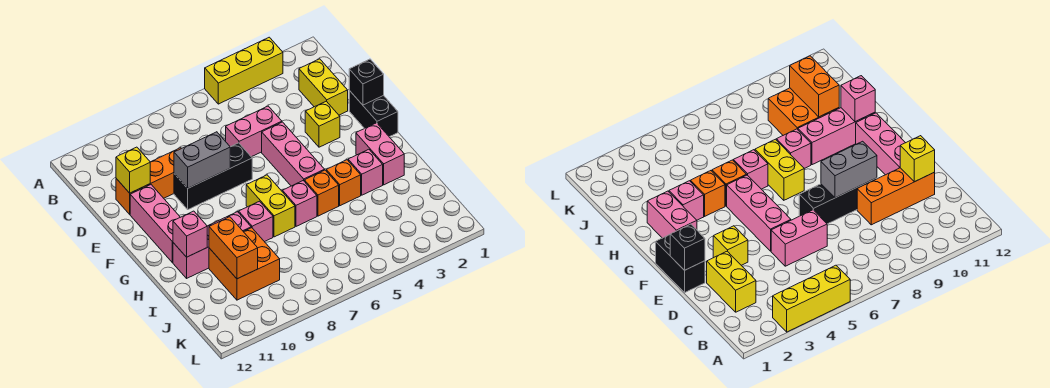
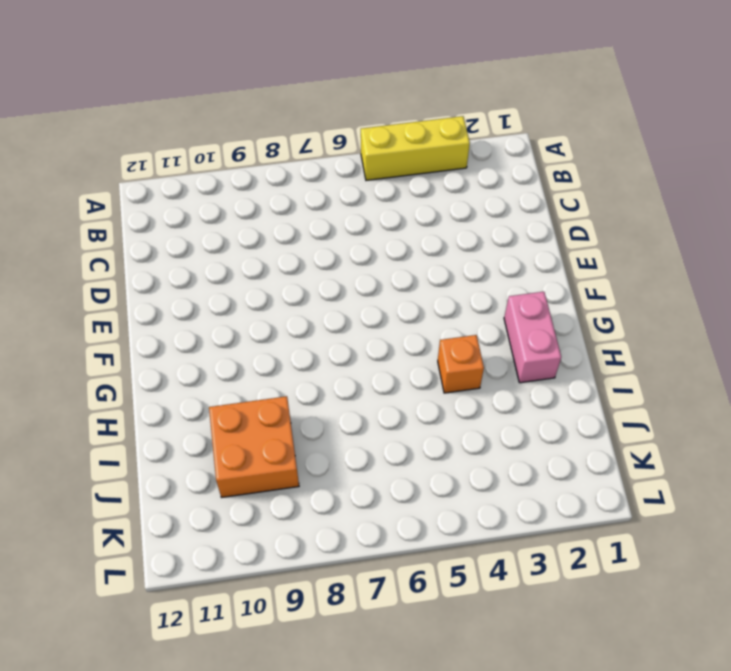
none -> yellow 1x2 brick [299,59,348,115]
none -> pink 1x2 brick [226,106,282,157]
none -> orange 1x3 brick [116,148,181,214]

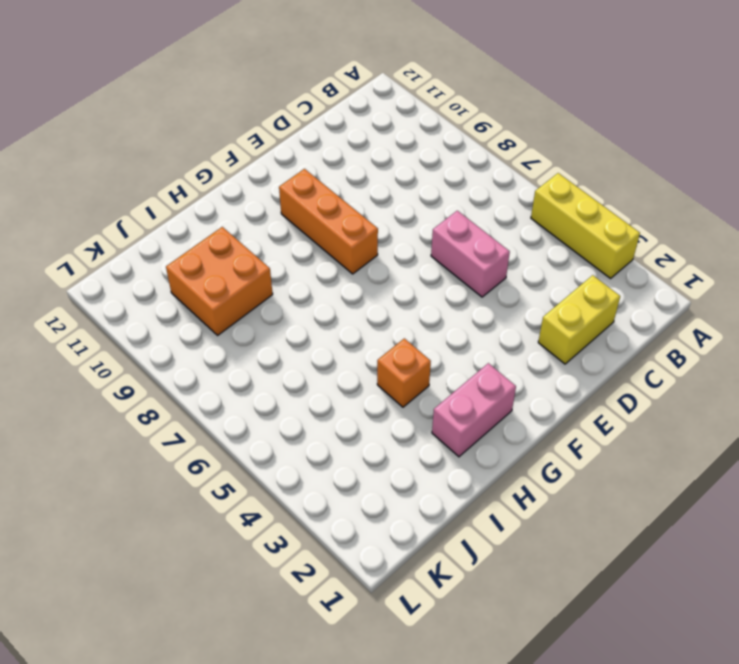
orange 1x3 brick [279,169,378,274] -> orange 1x3 brick moved to [116,148,181,214]
none -> black 1x2 brick [349,91,398,137]
none -> yellow 1x1 brick [305,101,340,147]
none -> pink 1x3 brick [262,122,325,186]

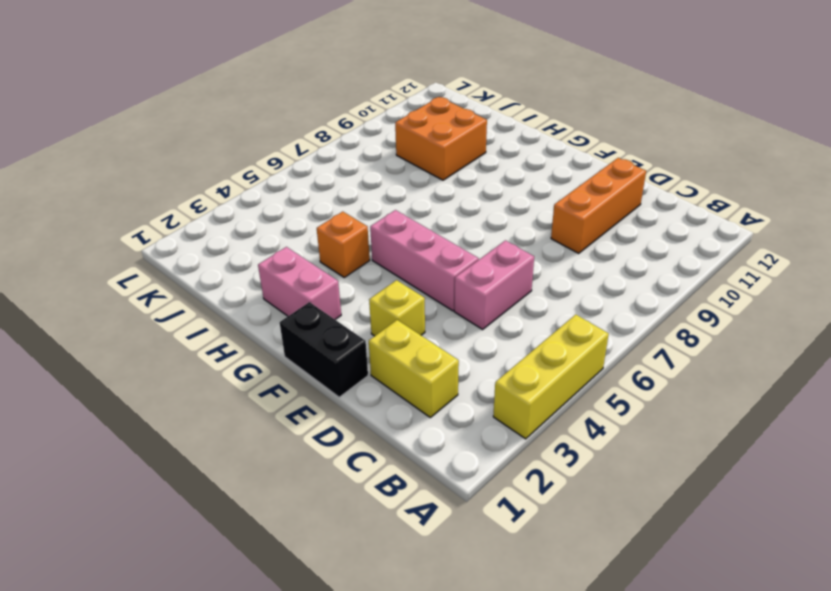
none -> black 1x3 brick [174,143,252,209]
none -> pink 1x3 brick [130,185,180,262]
none -> yellow 1x2 brick [246,175,295,237]

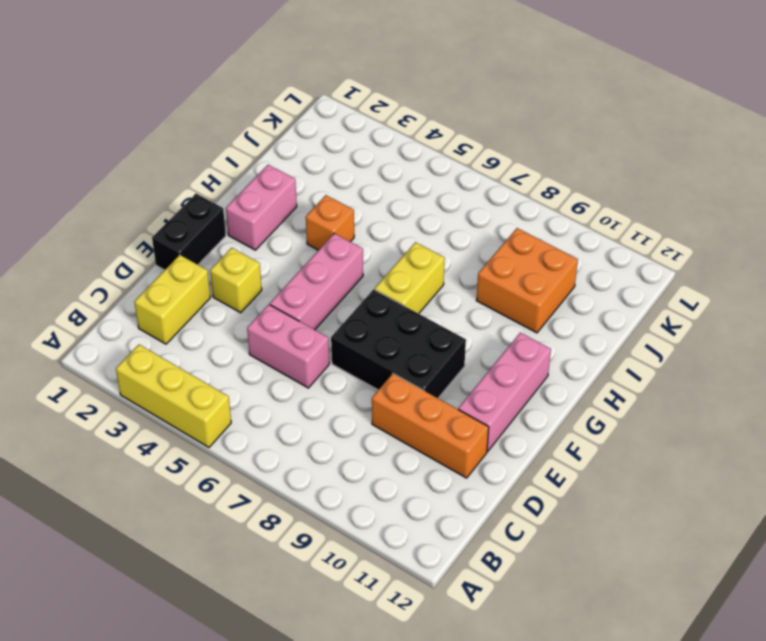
black 2x3 brick [331,289,466,398] -> black 1x3 brick [174,143,252,209]
none -> pink 1x1 brick [348,149,383,195]
none -> orange 1x1 brick [304,170,339,216]
none -> pink 1x1 brick [282,181,317,226]

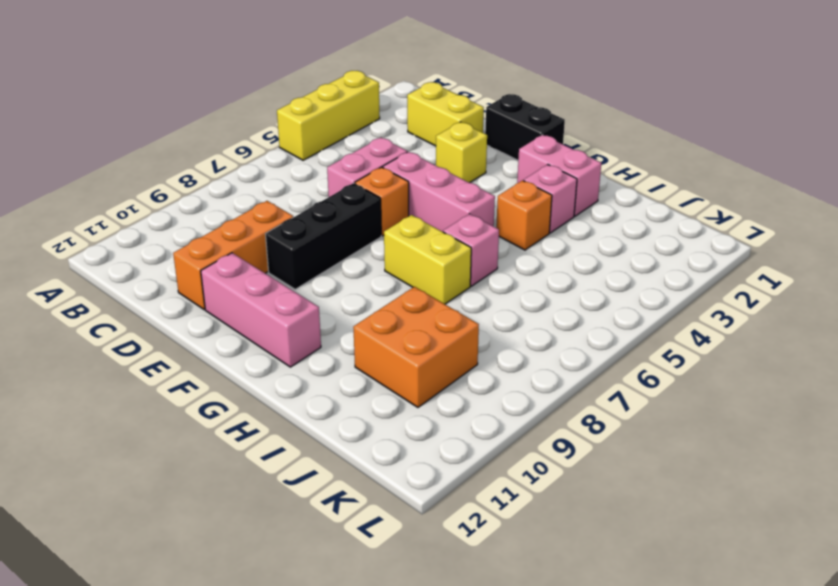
orange 1x1 brick [355,167,409,236] -> orange 1x1 brick moved to [304,170,339,216]
none -> pink 1x1 brick [239,201,273,242]
none -> pink 1x3 brick [173,212,251,278]
none -> yellow 1x1 brick [116,147,150,193]

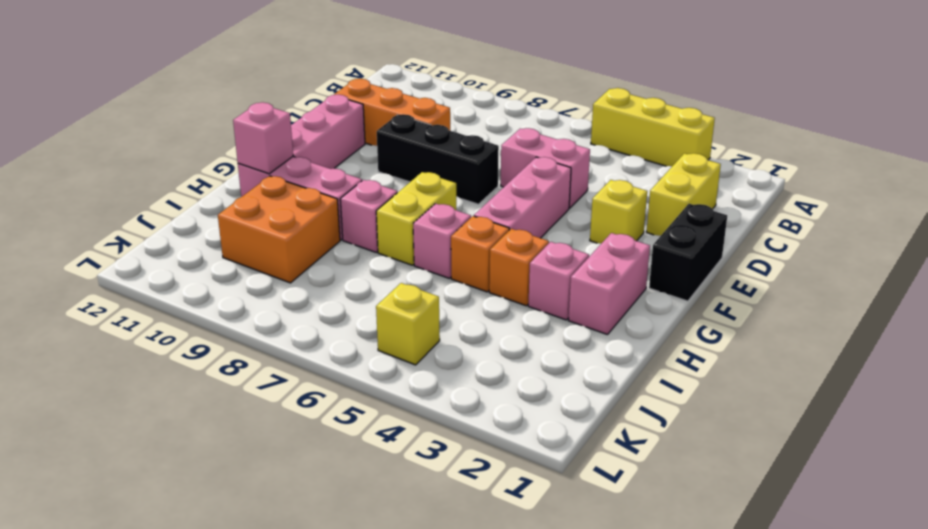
yellow 1x1 brick [376,283,440,365] -> yellow 1x1 brick moved to [116,147,150,193]
none -> black 1x1 brick [349,59,384,105]
none -> grey 1x2 brick [174,132,230,188]
none -> orange 1x2 brick [209,217,258,279]

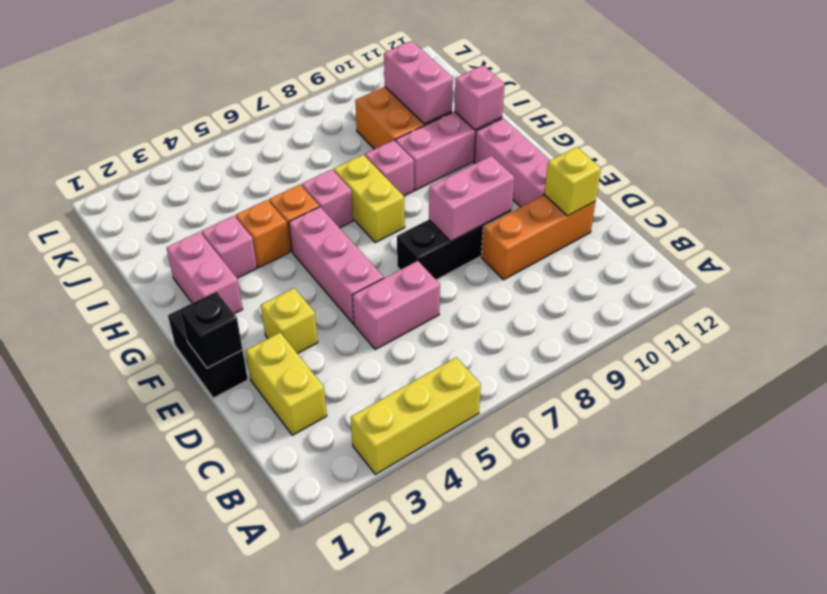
pink 1x2 brick [429,156,514,241] -> grey 1x2 brick [174,132,230,188]
pink 1x2 brick [384,41,453,124] -> orange 1x2 brick [209,217,258,279]

